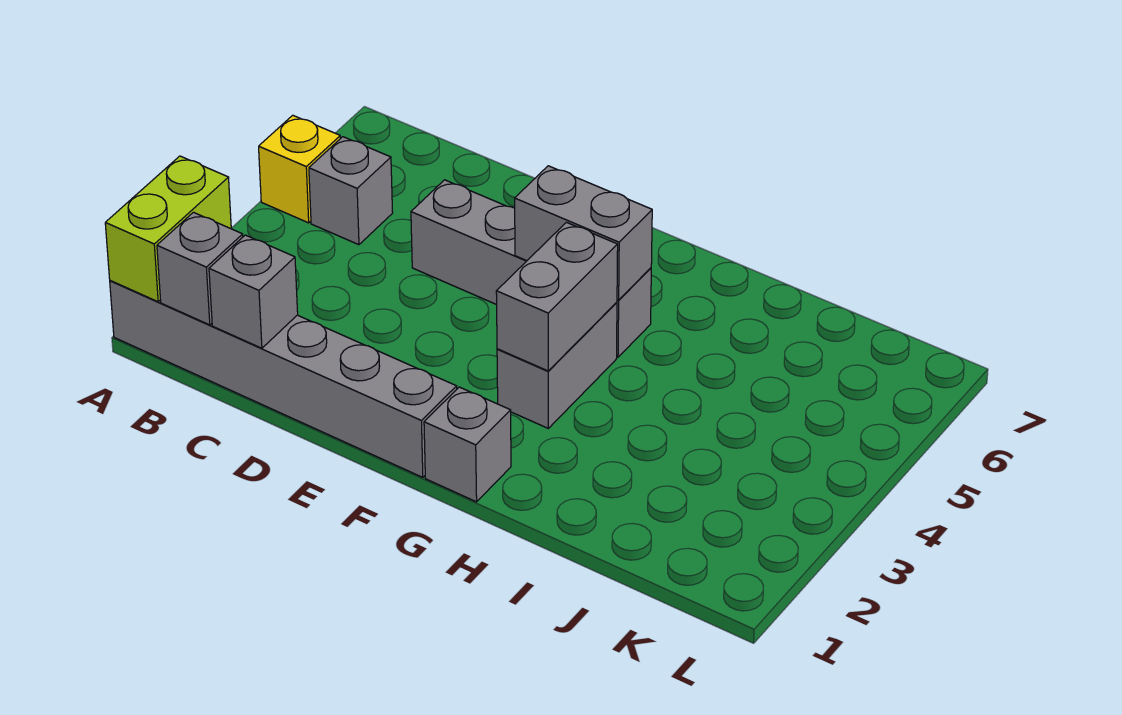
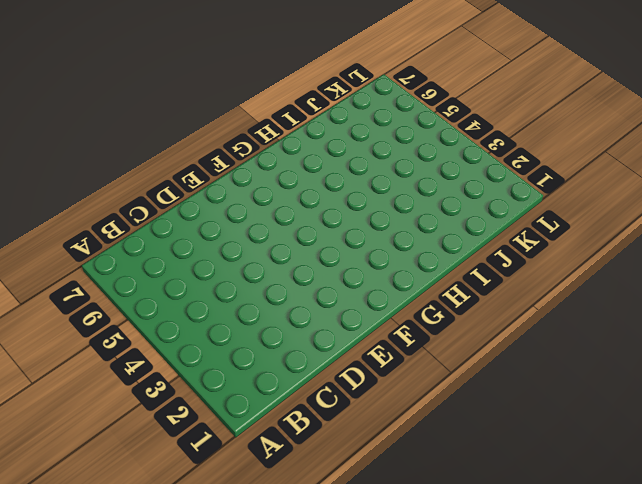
none -> grey 1x6 brick [110,281,457,477]
none -> yellow 1x1 brick [259,115,340,223]

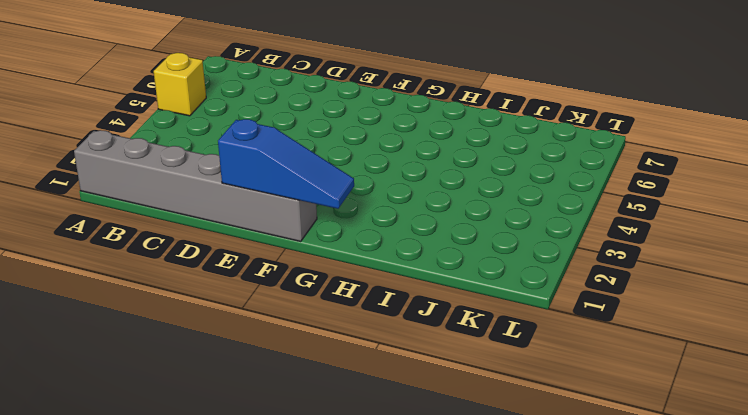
blue 1x3 slope [218,119,354,209] -> none
none -> grey 1x1 brick [309,137,393,245]
none -> grey 1x4 brick [411,180,651,357]

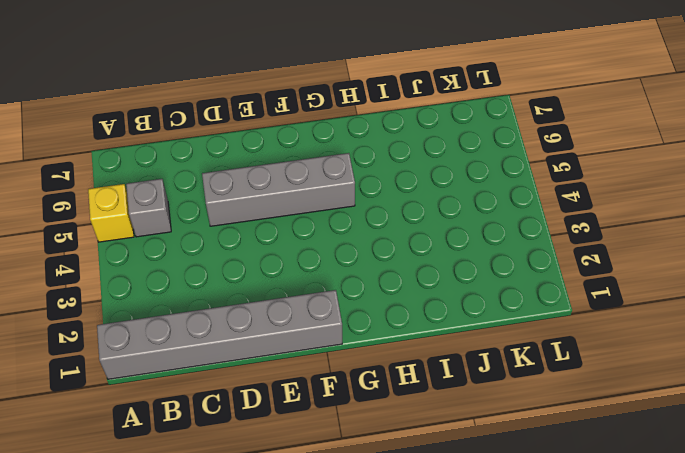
none -> grey 1x1 brick [424,387,511,502]
none -> grey 1x2 brick [497,302,617,428]

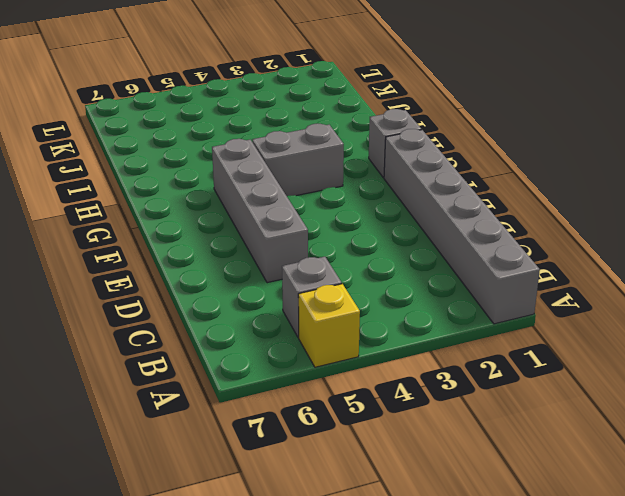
none -> lime 1x2 brick [105,156,231,302]
none -> grey 1x1 brick [157,212,243,325]

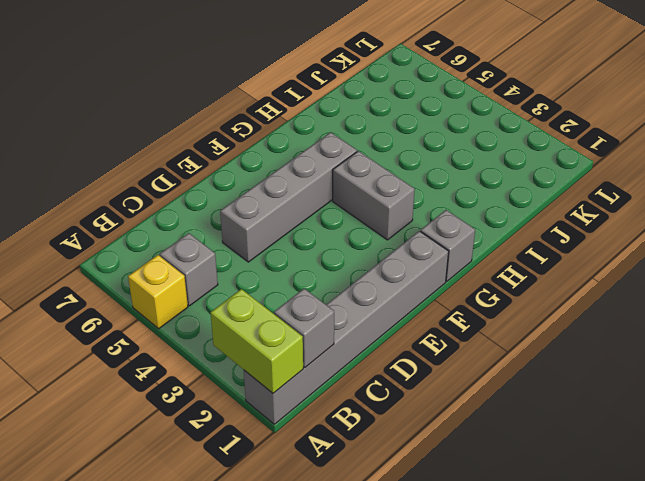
none -> grey 1x1 brick [209,235,298,348]
none -> grey 1x2 brick [515,166,652,300]

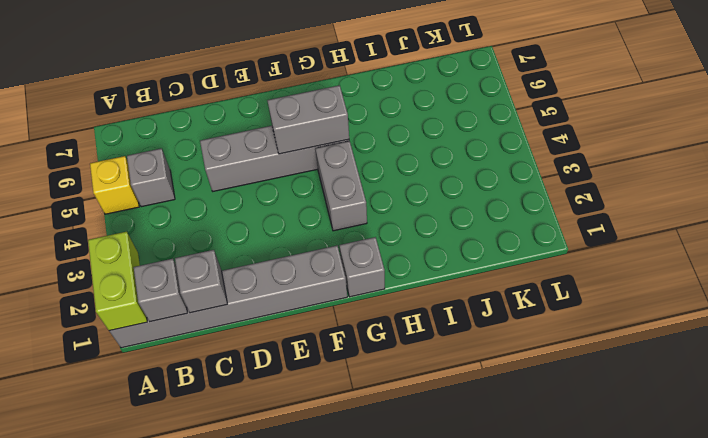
none -> grey 1x2 brick [496,222,618,371]

